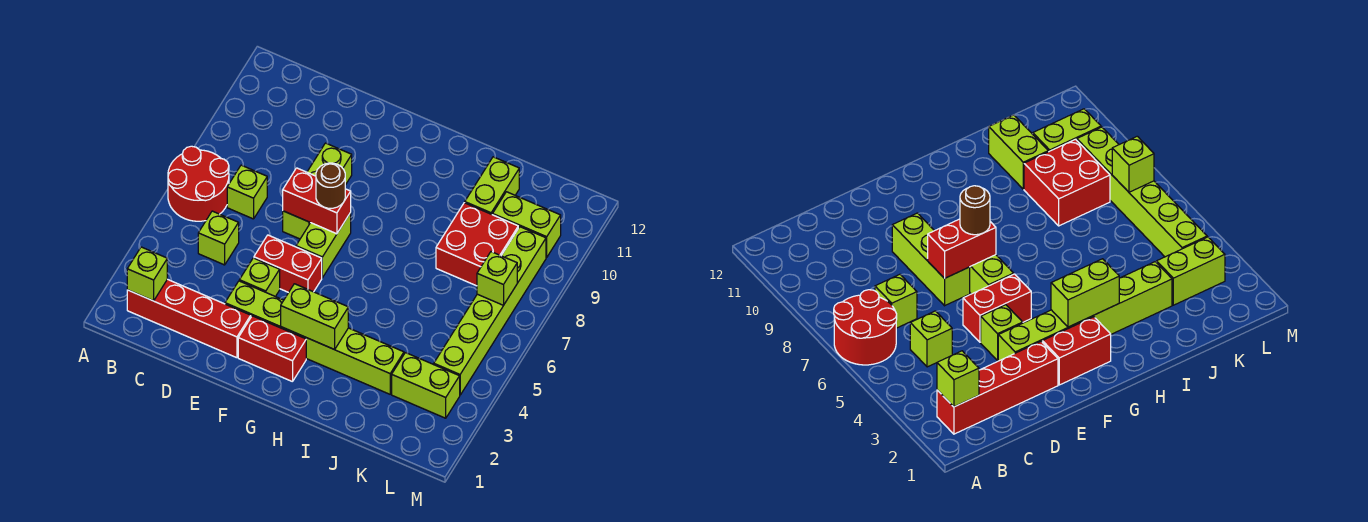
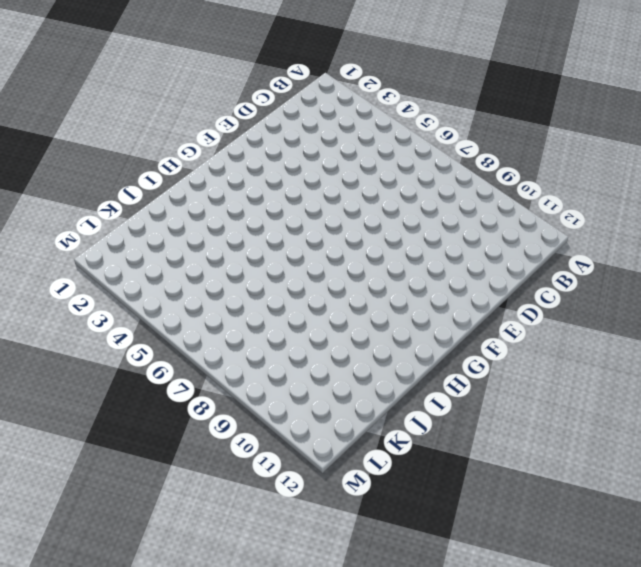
none -> red 2x2 round brick [168,146,229,221]
none -> red 1x4 brick [127,279,251,358]
none -> lime 1x1 brick [198,211,239,265]

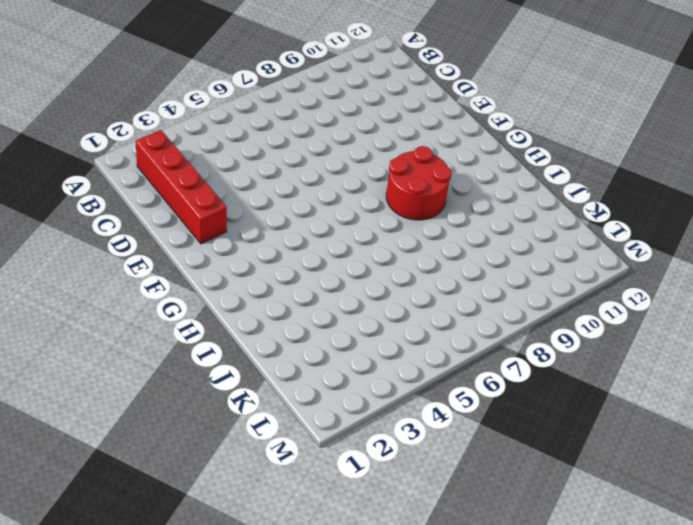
red 2x2 round brick [386,146,452,220] -> red 2x2 round brick moved to [168,146,229,221]
none -> lime 1x1 brick [198,211,239,265]
none -> lime 1x1 brick [227,165,267,219]
none -> lime 1x6 brick [225,281,404,394]

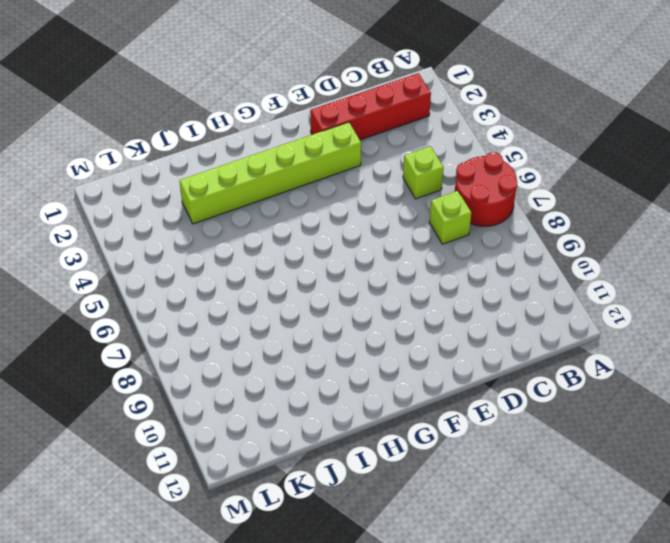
none -> lime 1x1 brick [239,258,280,296]
none -> red 1x2 brick [254,235,322,293]
none -> lime 1x3 brick [283,143,352,239]

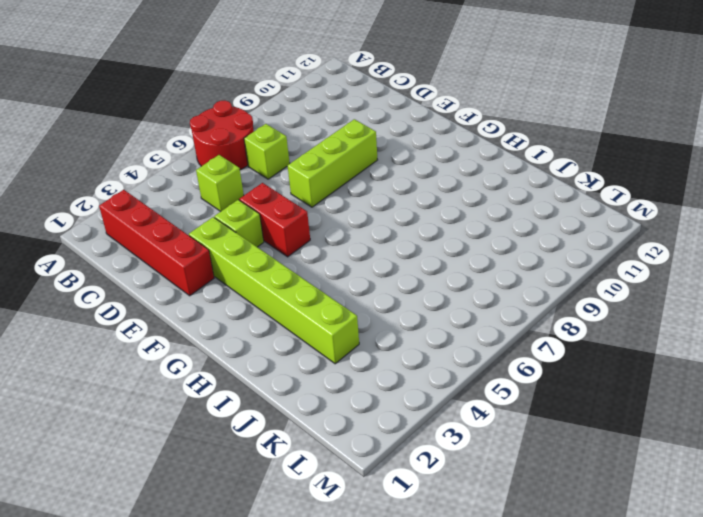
none -> red 1x2 brick [238,316,306,382]
none -> lime 1x2 brick [296,213,351,278]
none -> red 2x2 brick [436,203,518,286]

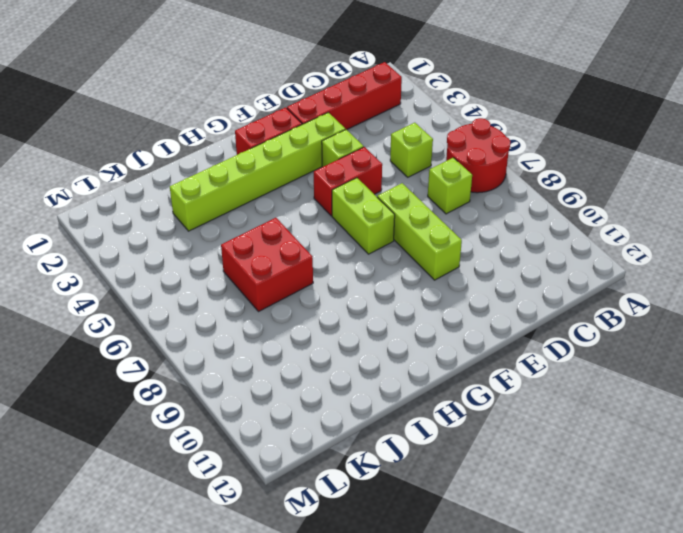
red 2x2 brick [221,218,313,312] -> red 2x2 brick moved to [436,203,518,286]
none -> lime 1x2 brick [465,157,519,215]
none -> lime 1x2 brick [392,353,460,418]
none -> lime 1x2 brick [493,192,561,257]

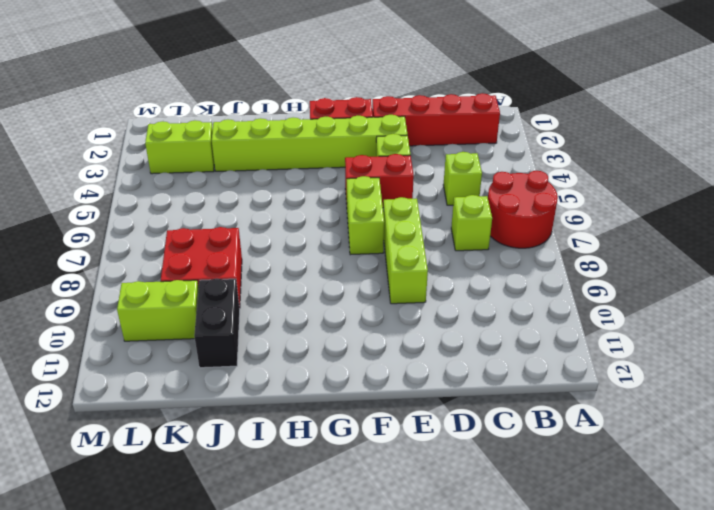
black 1x2 brick [194,278,240,368] -> lime 1x2 brick [465,157,519,215]
none -> lime 1x6 brick [434,227,546,395]
none -> lime 1x1 brick [127,247,167,301]
none -> red 1x2 brick [283,168,351,234]

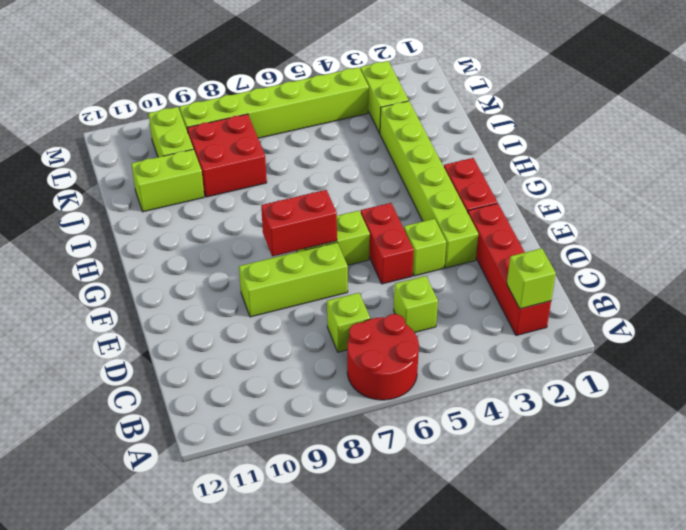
red 1x2 brick [261,190,337,256] -> red 1x2 brick turned to [283,168,351,234]
none -> lime 1x2 brick [281,284,348,350]
none -> lime 1x1 brick [477,252,517,306]
none -> brown 1x1 round brick [316,163,345,208]

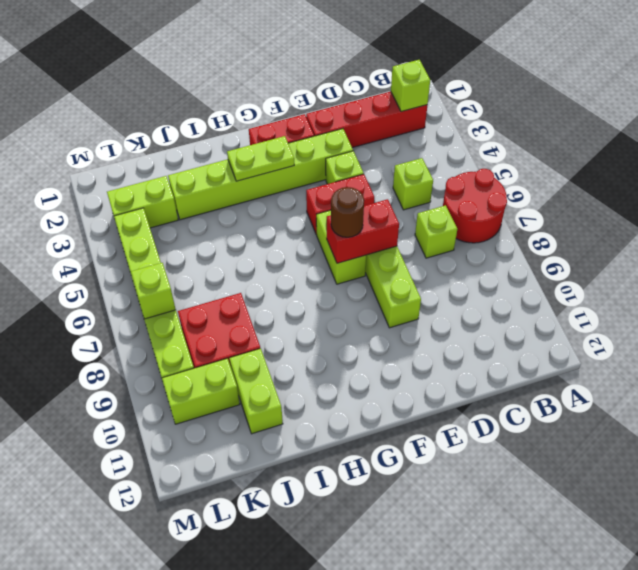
lime 1x2 plate [227,136,294,181] -> lime 1x2 brick [281,284,348,350]

